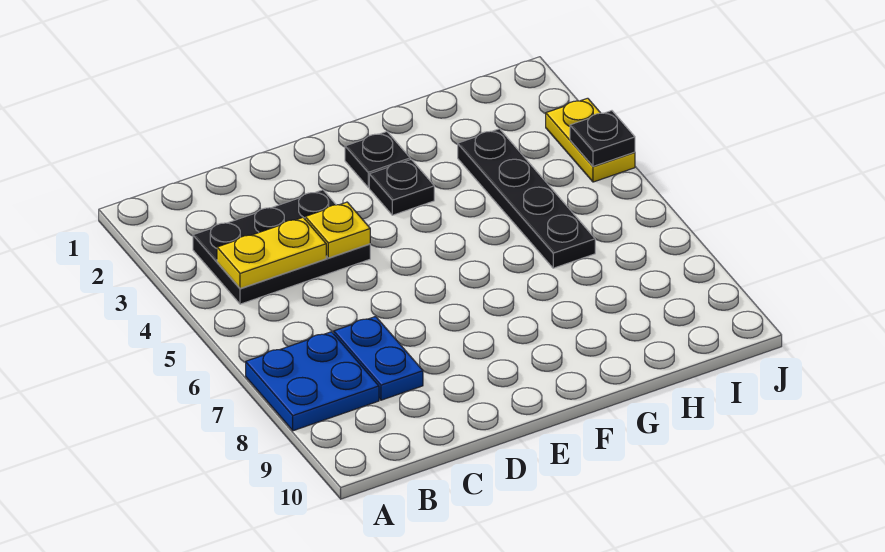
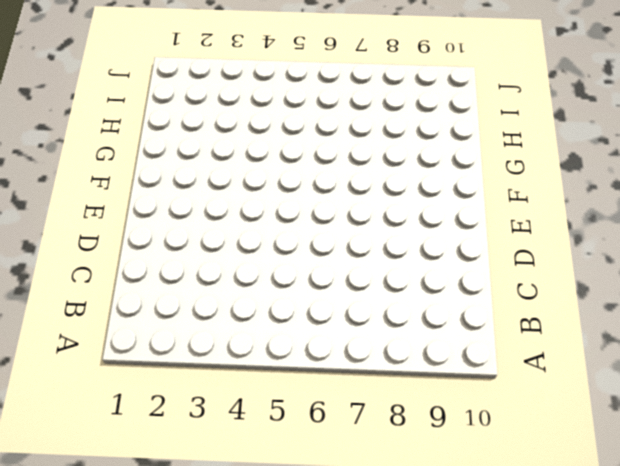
none -> blue 2x2 plate [246,332,379,431]
none -> black 2x3 plate [193,190,370,304]

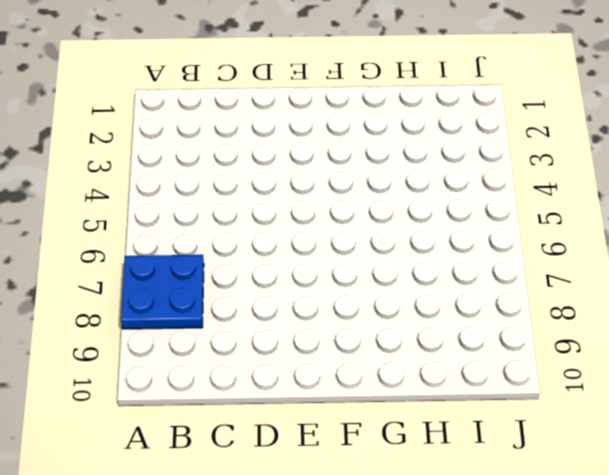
none -> black 2x3 plate [193,190,370,304]
none -> blue 1x2 plate [334,316,423,400]

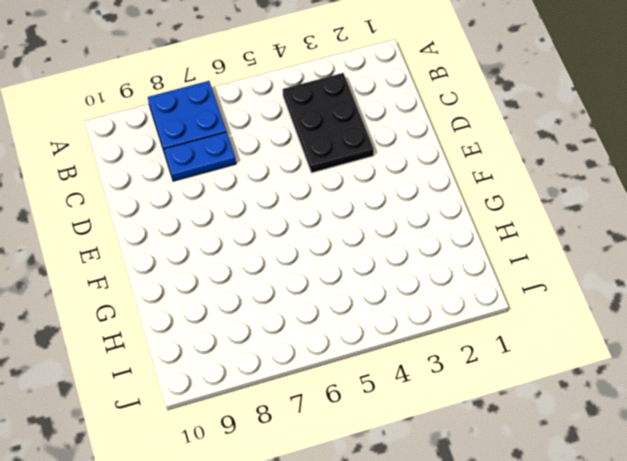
none -> black 1x1 plate [345,132,410,187]
none -> black 1x1 plate [369,159,434,215]

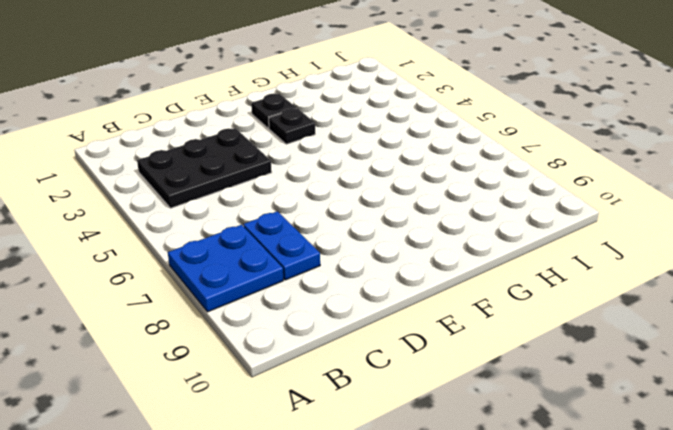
none -> black 1x4 plate [458,129,595,268]
none -> yellow 1x2 plate [546,98,635,182]

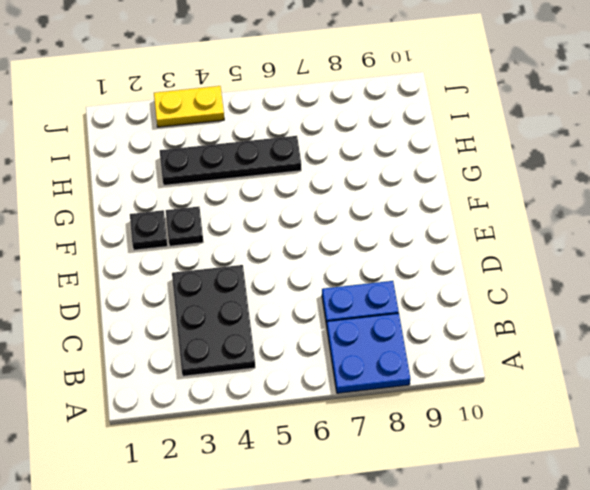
none -> yellow 1x2 plate [217,217,326,289]
none -> yellow 1x1 plate [305,202,370,258]

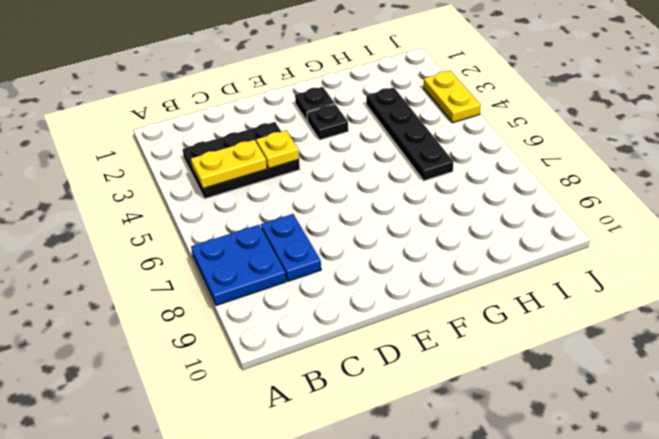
none -> black 1x1 plate [570,111,635,166]

